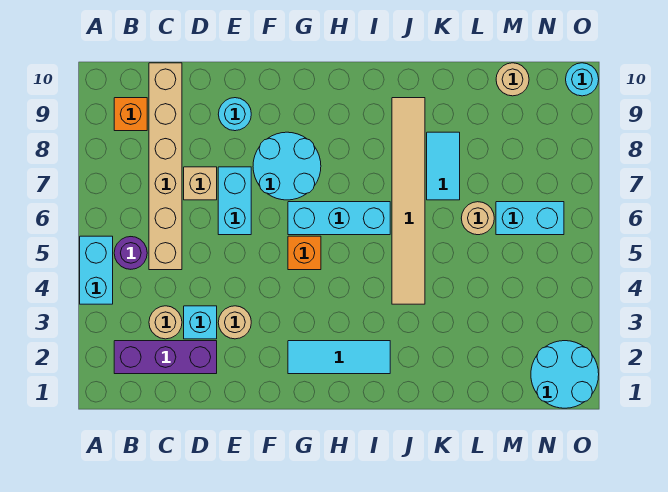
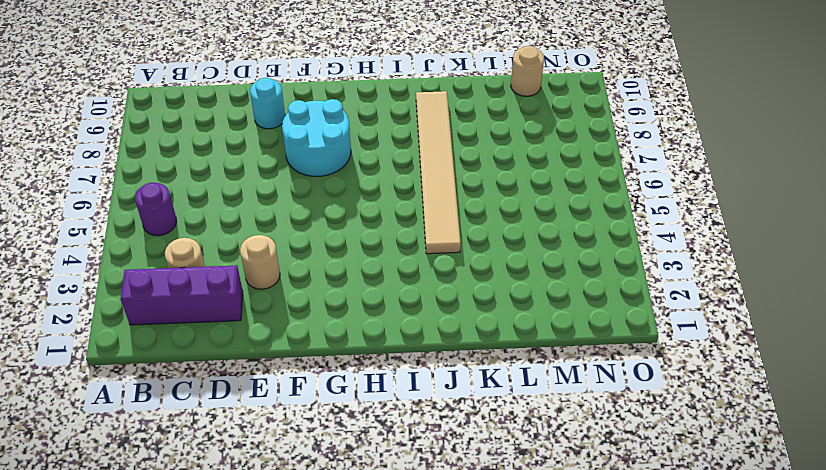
none -> cyan 1x2 brick [80,236,113,304]
none -> orange 1x1 brick [114,98,147,131]
none -> tan 1x6 brick [149,63,182,270]

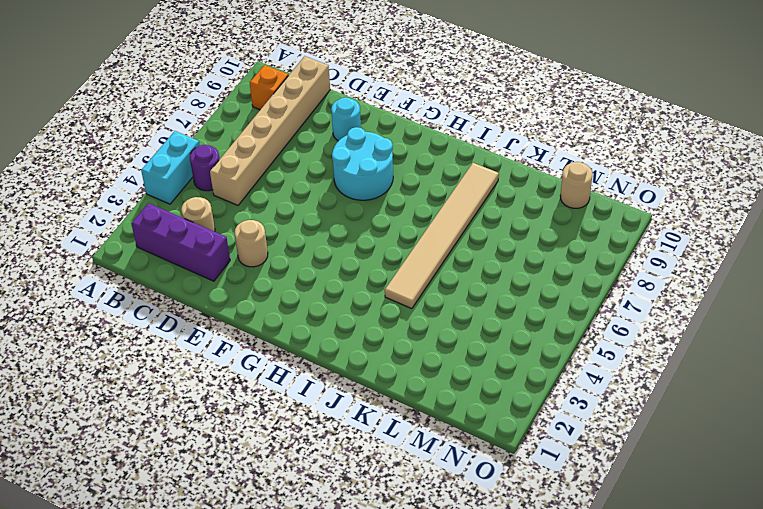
none -> cyan 1x1 brick [184,306,217,339]
none -> tan 1x1 brick [184,167,217,200]
none -> cyan 1x2 brick [218,167,251,235]

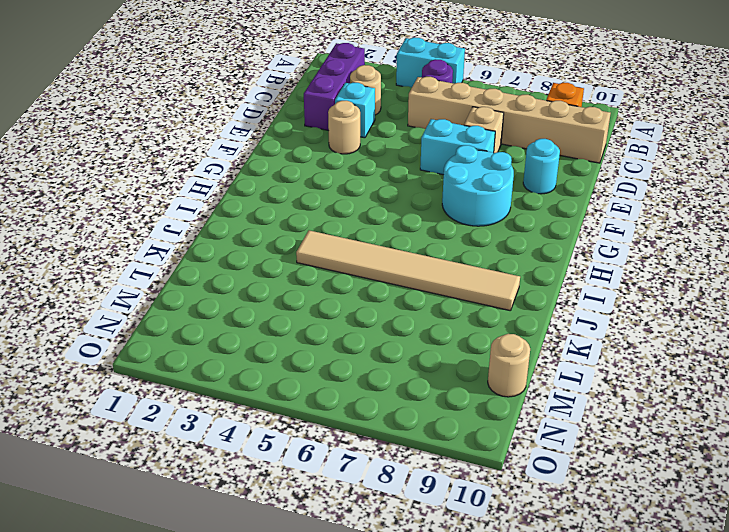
none -> cyan 1x3 tile [288,341,390,374]
none -> orange 1x1 brick [288,236,321,270]
none -> cyan 1x3 brick [288,202,390,235]

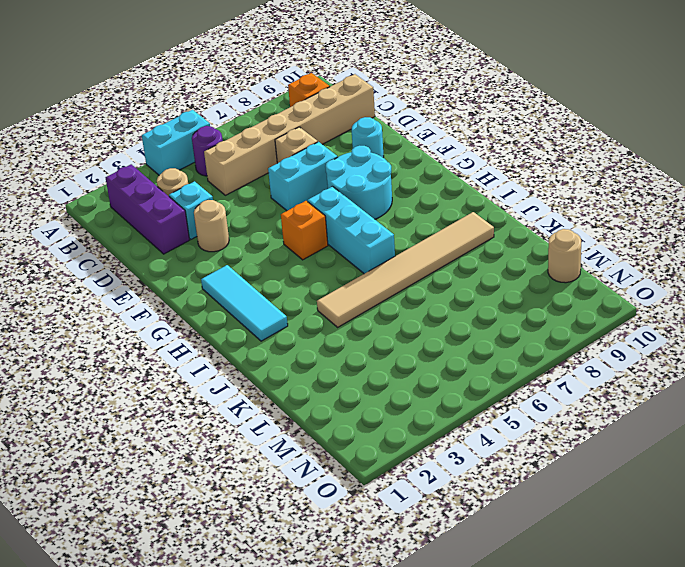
none -> cyan 1x2 tile [427,132,460,200]
none -> tan 1x1 round brick [461,202,494,235]
none -> cyan 1x2 brick [496,202,564,235]

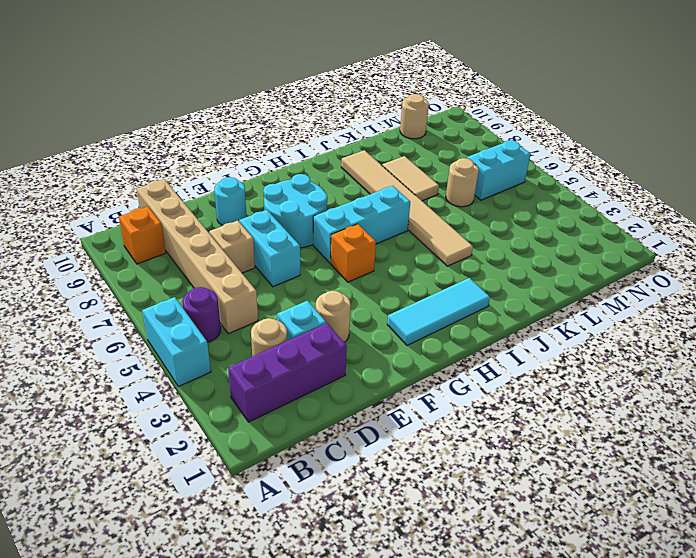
tan 1x2 tile [382,156,439,201] -> cyan 1x2 tile [427,132,460,200]
none -> cyan 2x2 round brick [531,341,599,408]
none -> cyan 1x1 round brick [566,63,599,96]

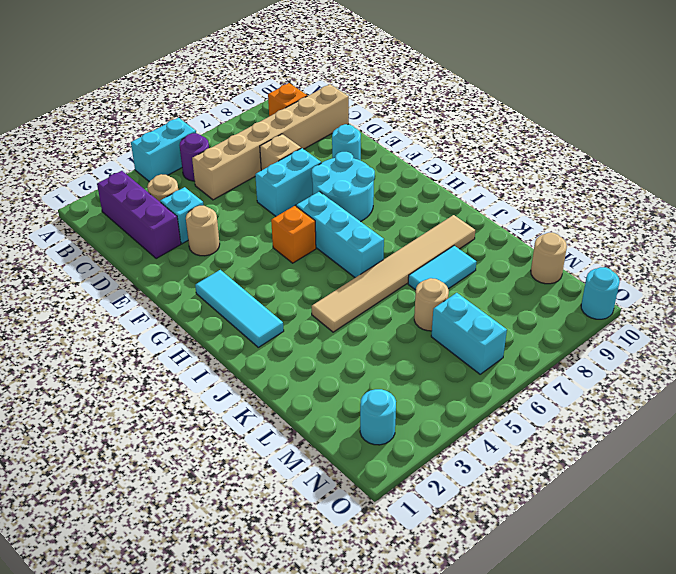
cyan 1x1 round brick [360,389,396,445] -> cyan 2x2 round brick [531,341,599,408]

